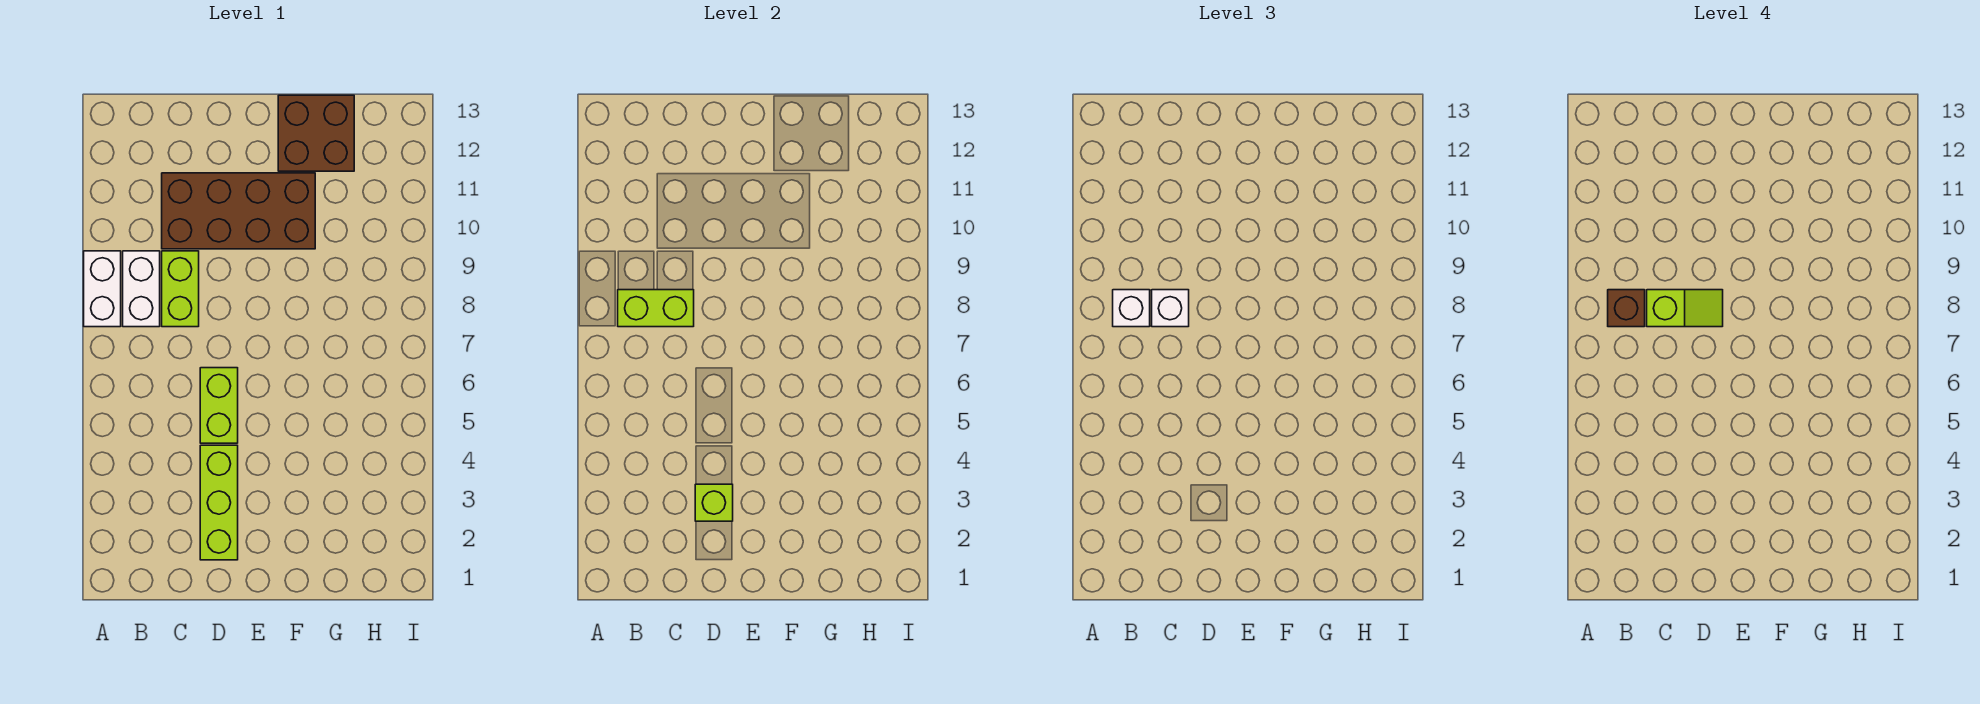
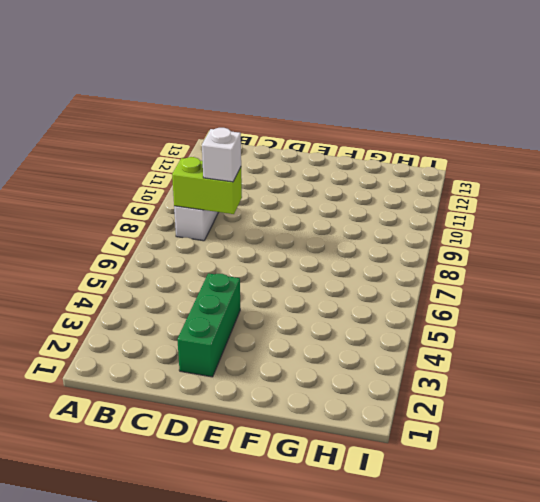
green 1x3 brick [177,273,240,377] -> lime 1x3 brick [200,445,238,560]
none -> white 1x2 brick [84,251,121,327]
none -> lime 1x2 brick [162,251,199,327]
none -> brown 2x4 brick [162,173,315,249]

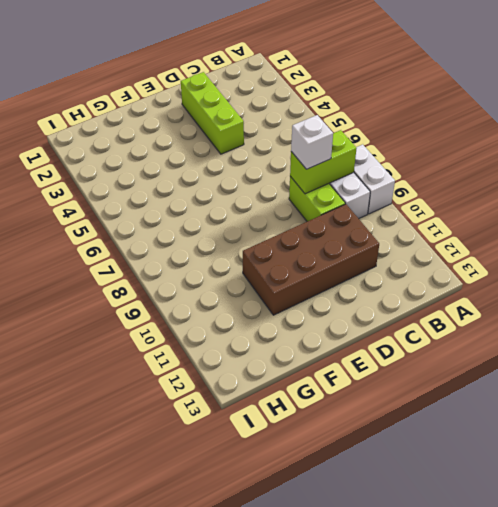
none -> lime 1x2 brick [200,368,238,443]
none -> brown 2x2 brick [278,95,354,171]
none -> lime 1x1 brick [695,484,733,521]

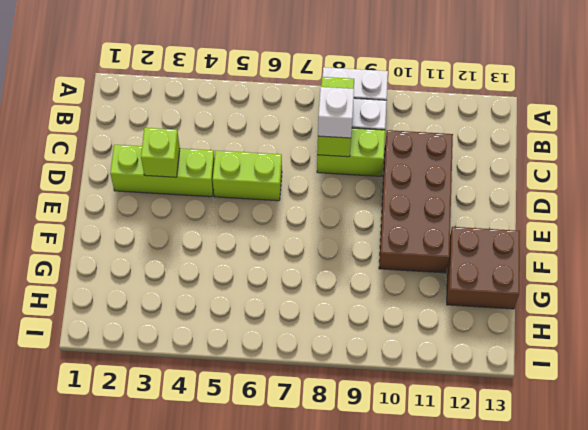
none -> white 1x1 brick [1113,290,1150,327]
none -> brown 1x1 brick [1608,290,1645,327]
none -> lime 1x2 slope [1647,290,1723,327]

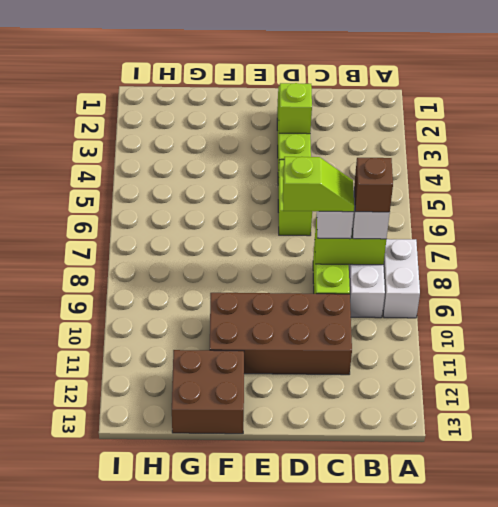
lime 1x2 slope [283,157,354,212] -> lime 1x2 slope turned to [1647,290,1723,327]

